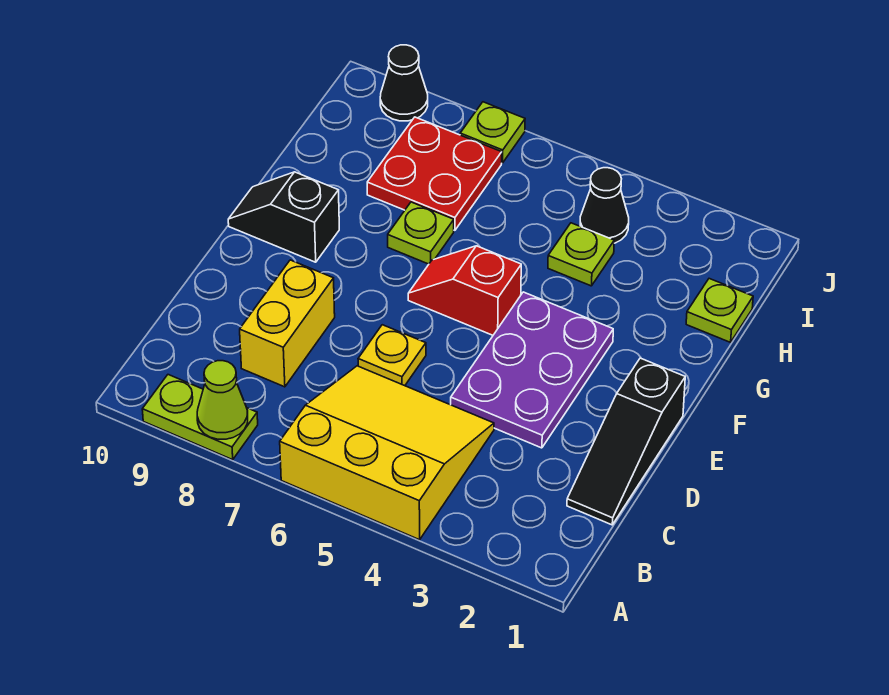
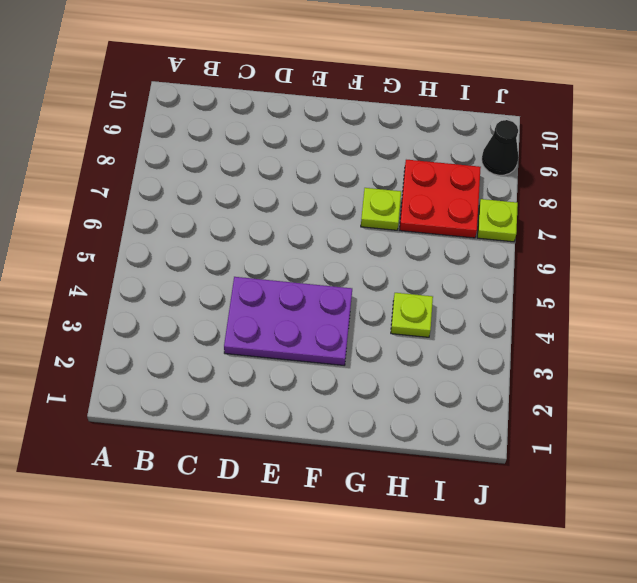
none -> yellow 3x3 slope [280,366,494,540]
none -> lime 1x2 plate [142,375,258,460]
none -> black 1x3 slope [567,358,685,525]

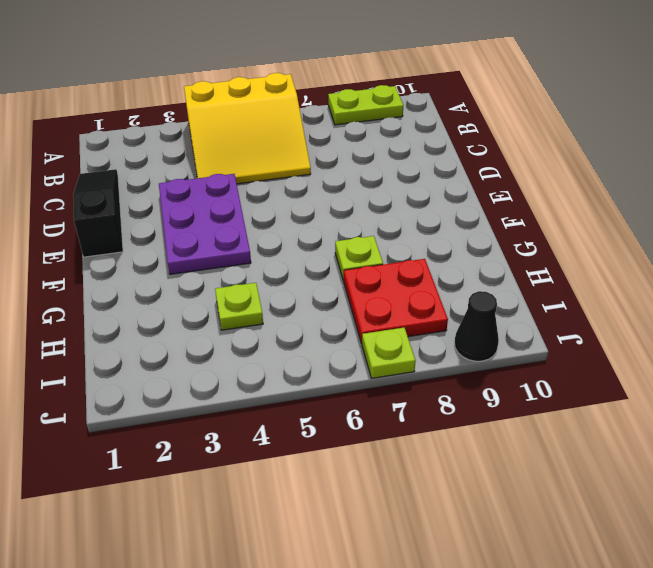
none -> yellow 1x2 brick [240,260,335,387]
none -> yellow 1x1 plate [358,325,426,386]
none -> red 1x2 slope [408,246,521,335]

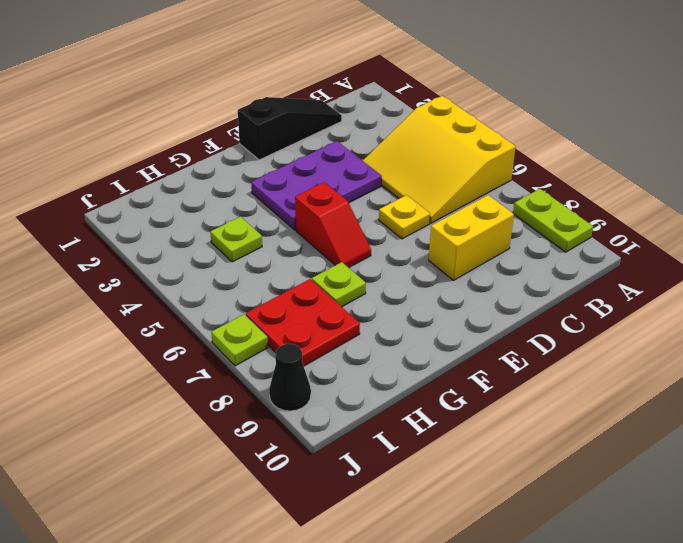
none -> black 1x2 slope [228,172,339,262]
none -> lime 1x1 plate [686,279,753,342]
none -> black 1x1 cone [580,168,629,243]

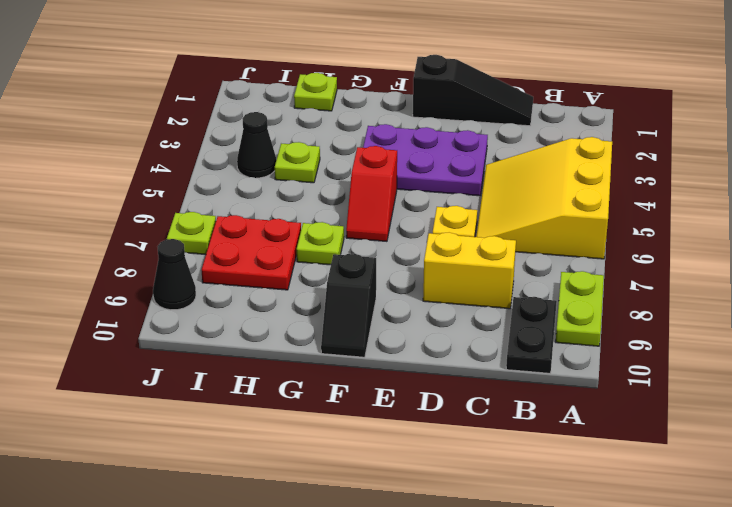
black 1x2 plate [506,297,557,373] -> none
none -> lime 1x1 cone [197,361,248,439]

